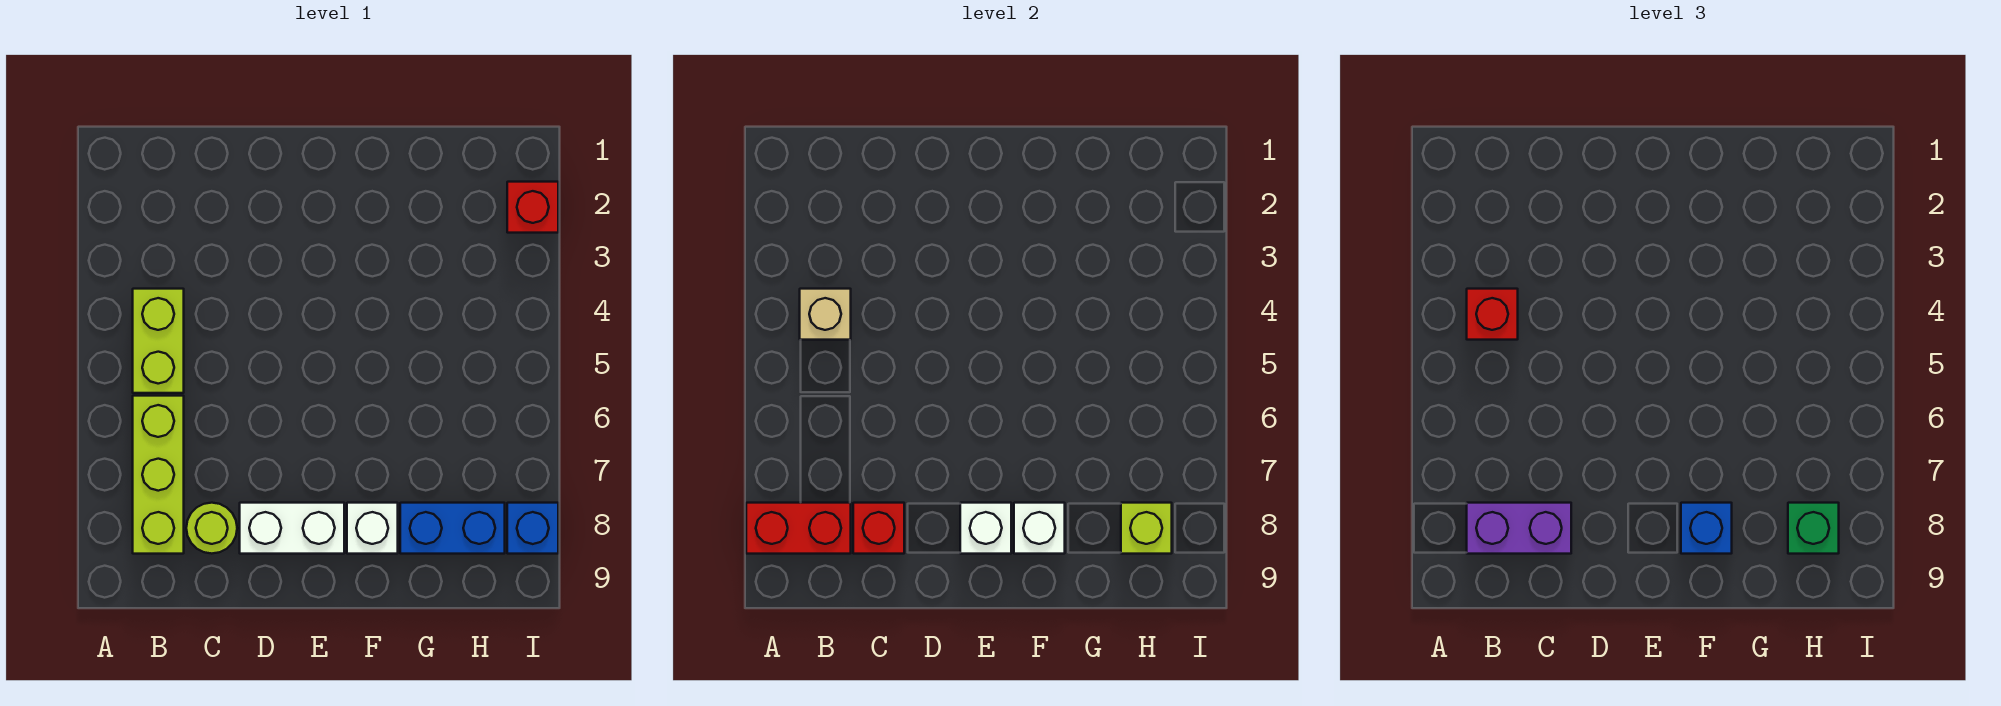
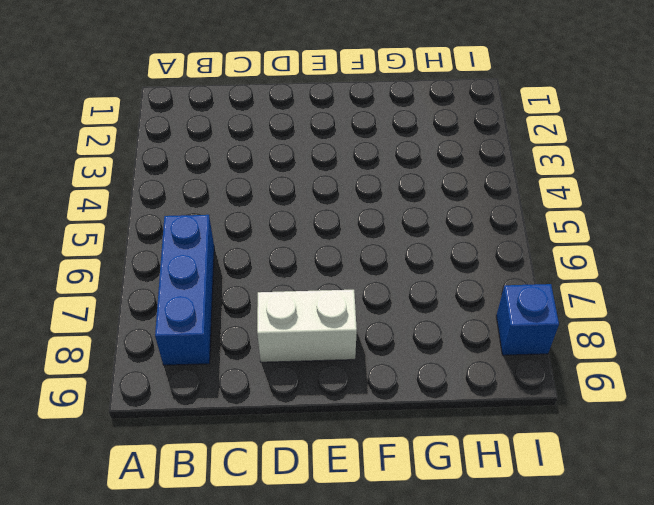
blue 1x3 brick [155,215,214,365] -> lime 1x3 brick [133,396,184,554]
none -> lime 1x2 brick [133,289,184,393]
none -> lime 1x1 round brick [186,503,237,554]
none -> white 1x1 brick [347,503,398,554]

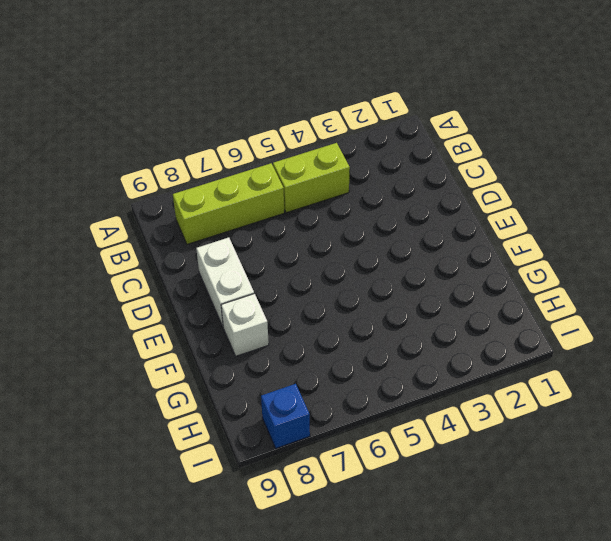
none -> lime 1x1 round brick [186,503,237,554]
none -> blue 1x2 brick [400,503,505,554]
none -> red 1x1 brick [507,182,558,233]

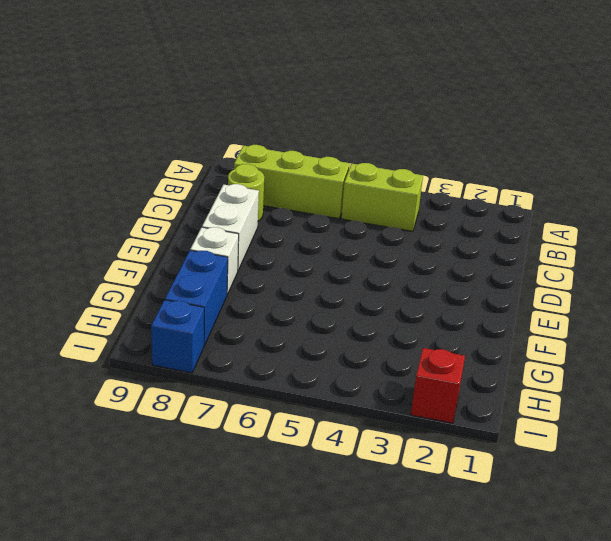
none -> red 1x2 brick [746,503,851,554]
none -> tan 1x1 brick [800,289,851,340]
none -> red 1x1 brick [853,503,904,554]

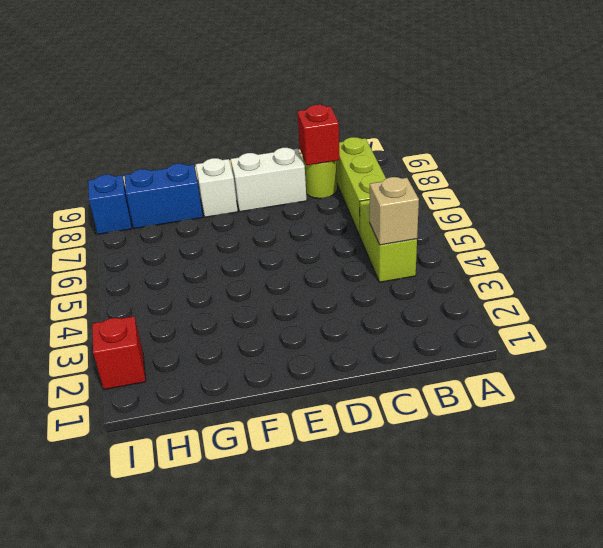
none -> red 1x2 brick [746,503,851,554]
none -> white 1x1 brick [960,503,1011,554]
none -> white 1x1 brick [1014,503,1065,554]

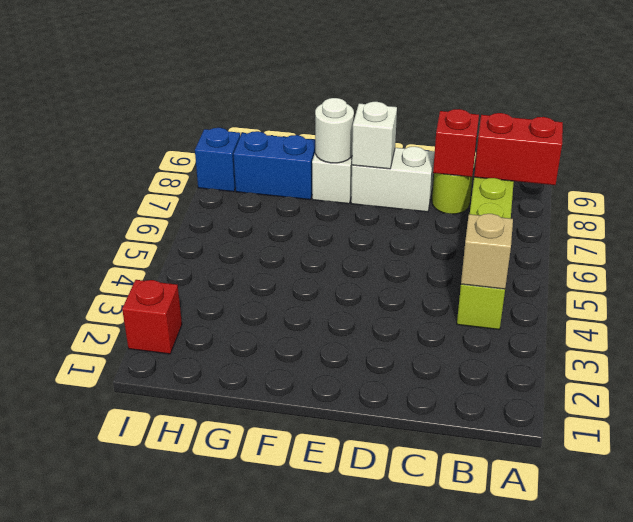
white 1x1 round brick [315,98,354,163] -> white 1x1 brick [1014,503,1065,554]
none -> lime 1x1 brick [1121,503,1172,554]
none -> red 1x1 brick [1467,289,1518,340]
none -> purple 1x2 brick [1467,503,1571,554]

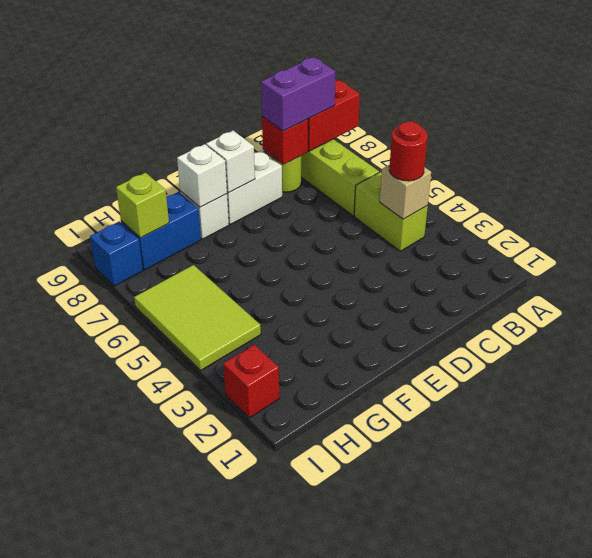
red 1x1 round brick [389,121,428,181] -> red 1x1 brick [1467,289,1518,340]
lime 2x3 tile [134,265,261,370] -> none
none -> blue 1x1 brick [1681,503,1732,554]
none -> green 1x1 brick [1788,503,1839,554]

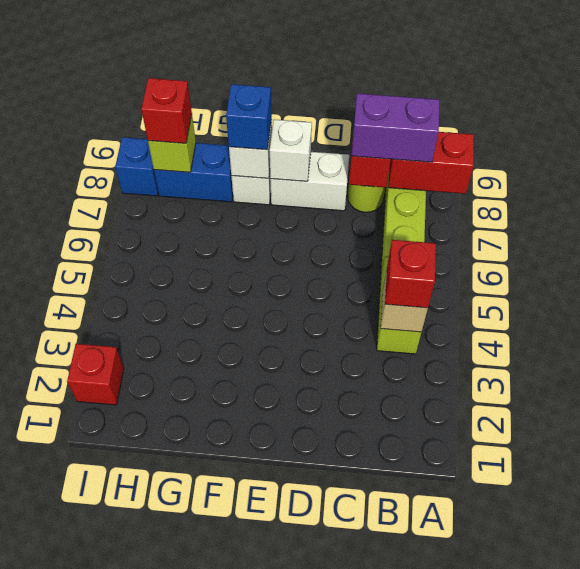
red 1x1 brick [141,78,192,143] -> green 1x1 brick [1788,503,1839,554]

